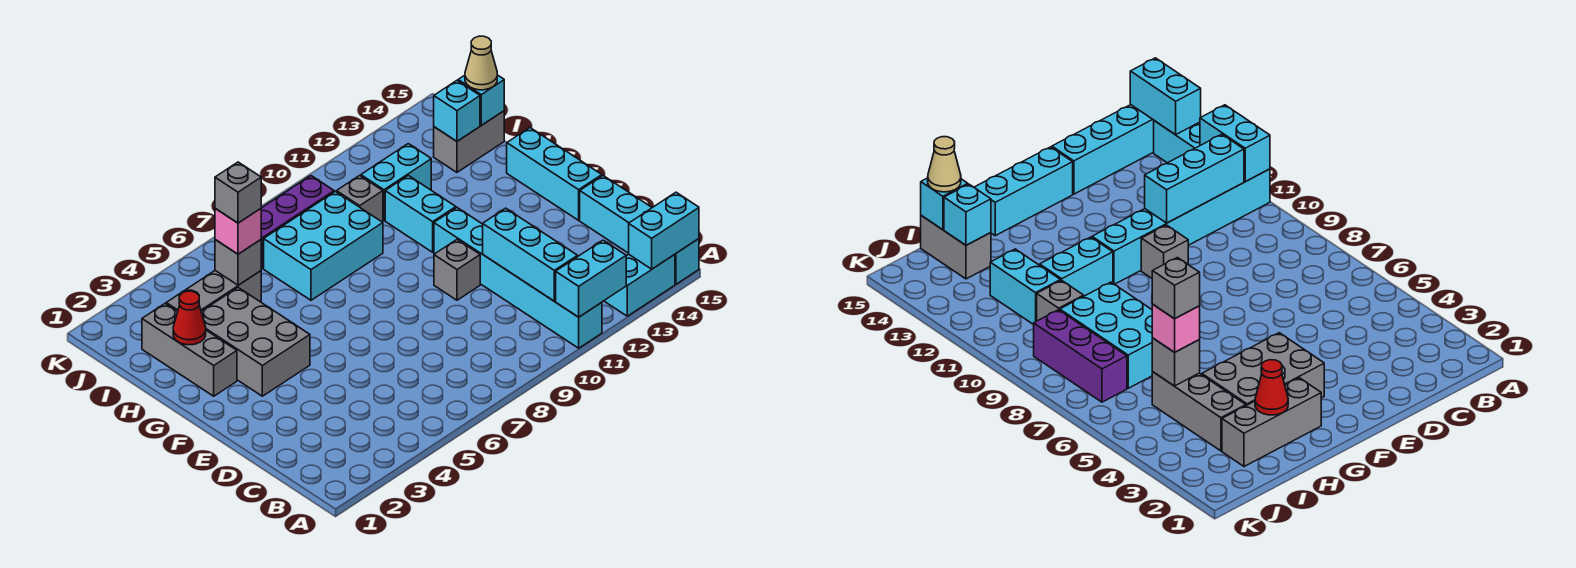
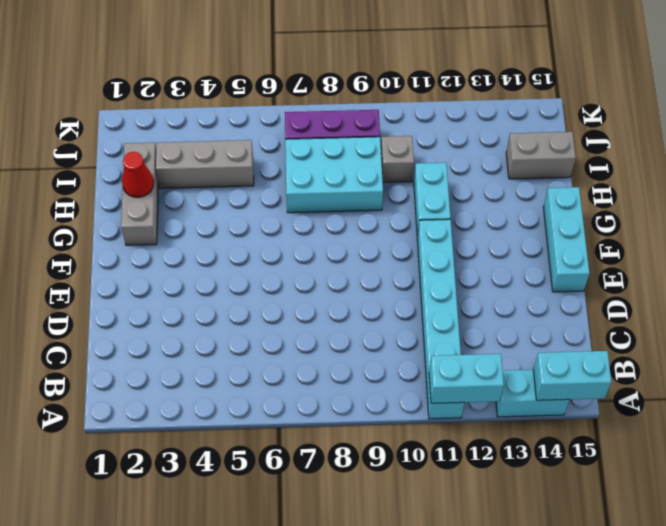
none -> cyan 1x4 brick [580,176,699,284]
none -> grey 1x1 brick [434,240,480,300]
none -> grey 2x3 brick [201,288,310,396]

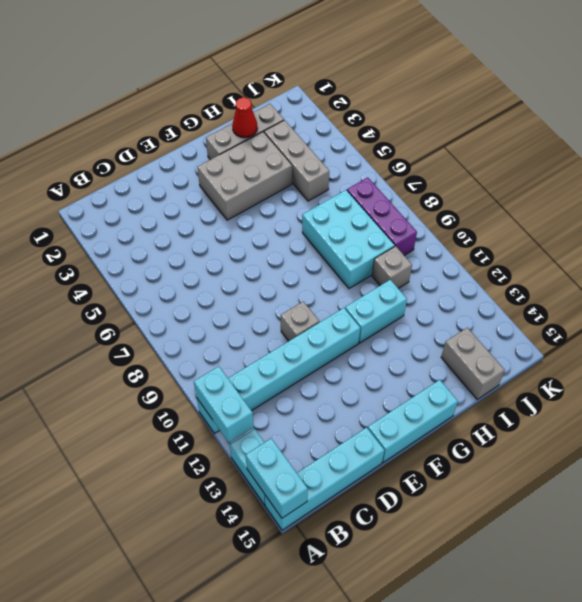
none -> cyan 1x2 brick [361,144,431,220]
none -> cyan 1x3 brick [483,208,578,301]
none -> grey 1x1 brick [215,240,261,285]

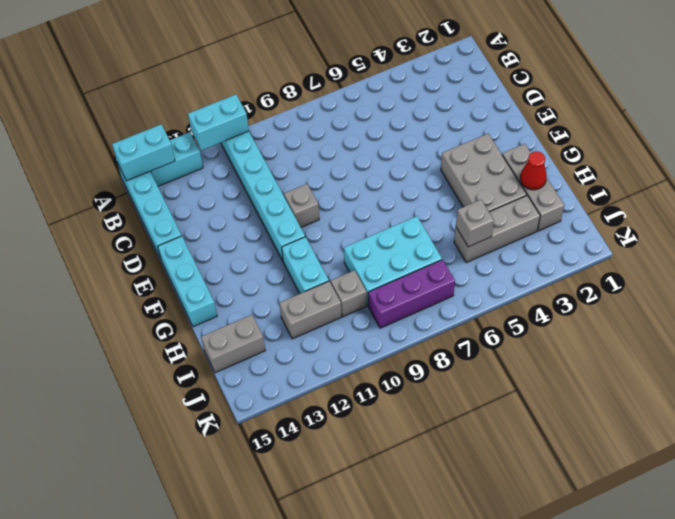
grey 1x2 brick [279,281,342,339] -> cyan 1x2 brick [361,144,431,220]
none -> cyan 1x3 brick [483,208,578,301]
none -> cyan 1x1 brick [434,81,480,141]
none -> cyan 1x1 brick [458,75,504,125]

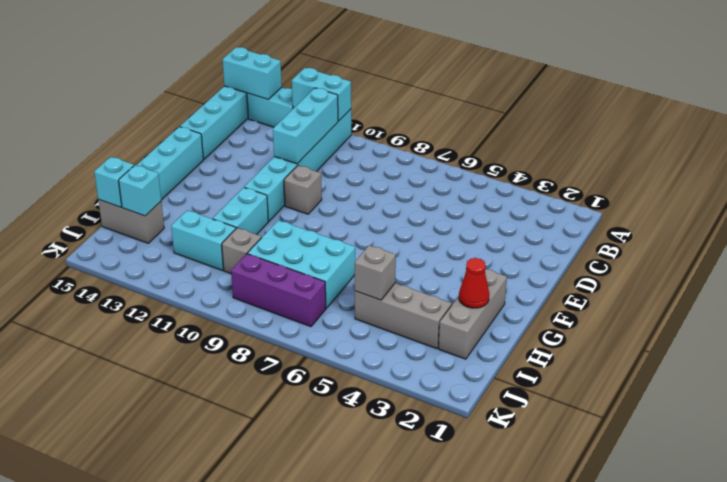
none -> grey 2x3 brick [201,288,310,396]
none -> pink 1x1 brick [215,208,261,254]
none -> tan 1x1 cone [465,36,497,90]

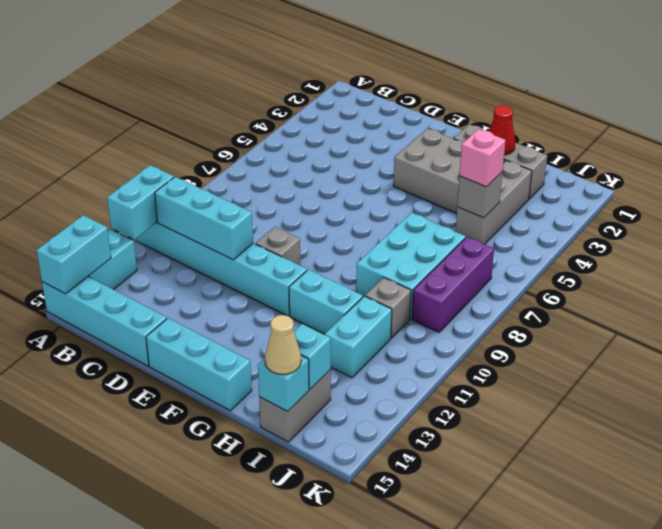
none -> grey 1x1 brick [215,162,261,223]

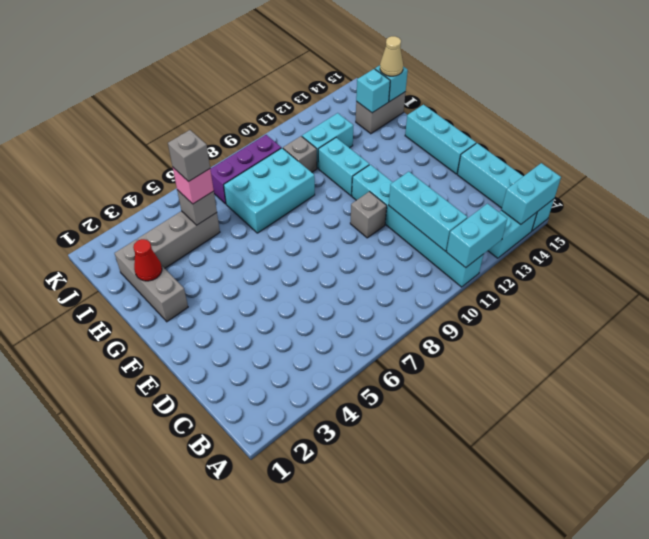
none -> grey 2x3 brick [201,288,310,396]

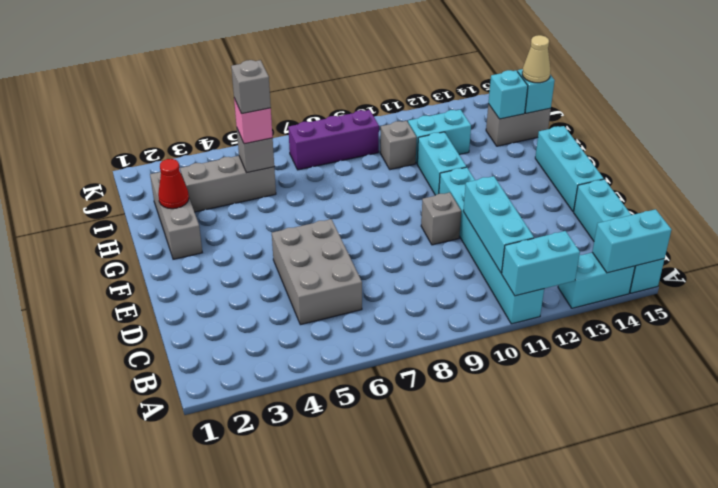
grey 2x3 brick [272,219,362,325] -> grey 2x3 brick moved to [201,288,310,396]
none -> cyan 2x3 brick [264,191,383,300]

